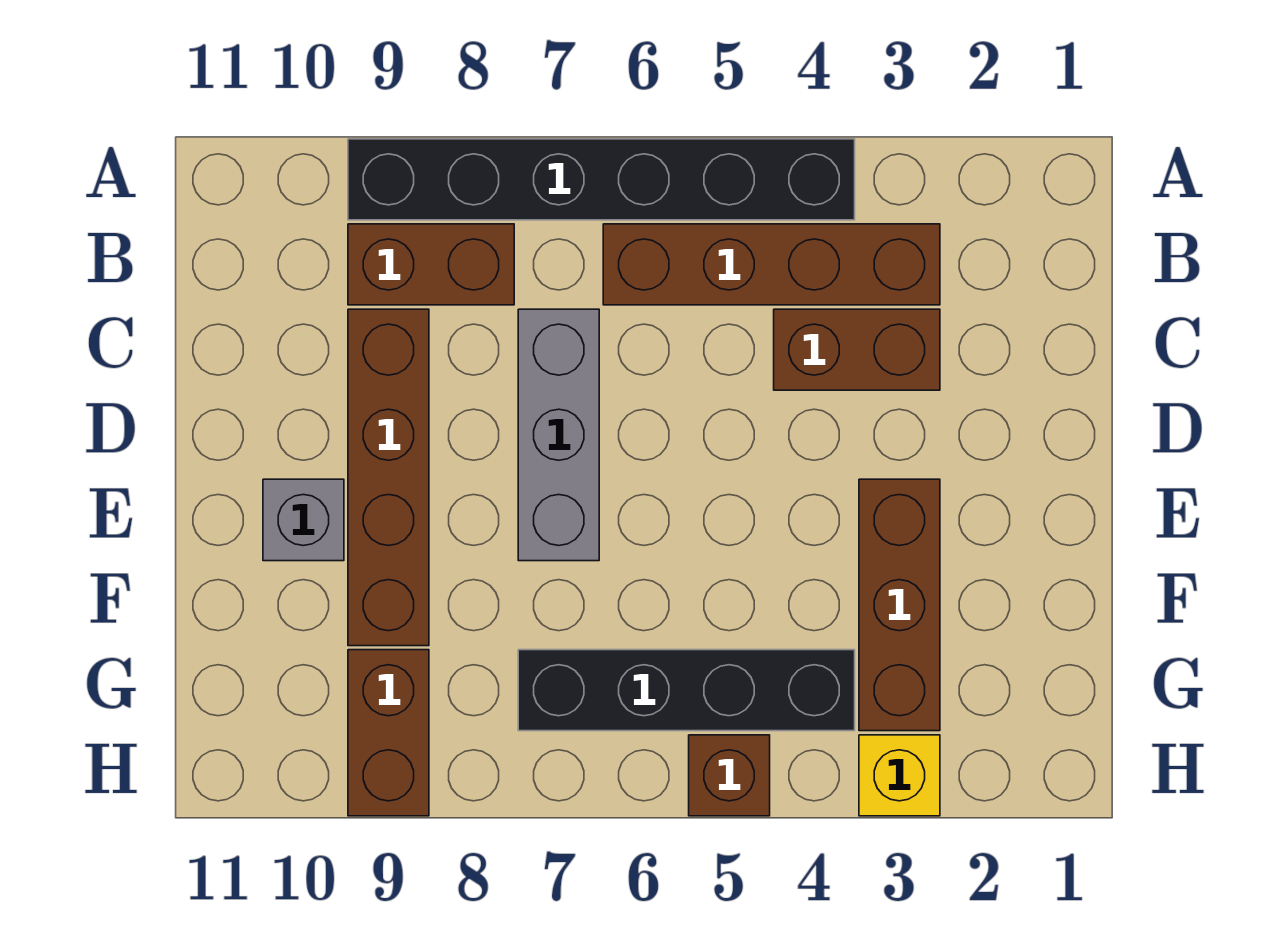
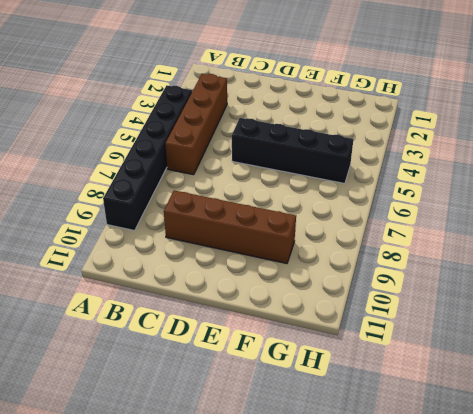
black 1x4 brick [232,118,353,184] -> black 1x4 brick turned to [518,650,855,731]
none -> brown 1x2 brick [348,224,514,305]
none -> brown 1x2 brick [774,309,940,390]
none -> grey 1x3 brick [518,309,599,561]

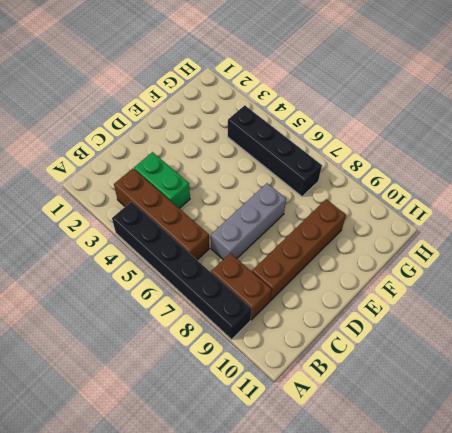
green 1x2 brick [134,152,190,208] -> brown 1x2 brick [774,309,940,390]
none -> brown 1x3 brick [859,479,940,731]
none -> grey 1x1 brick [263,479,344,561]
none -> brown 1x2 brick [348,650,429,816]

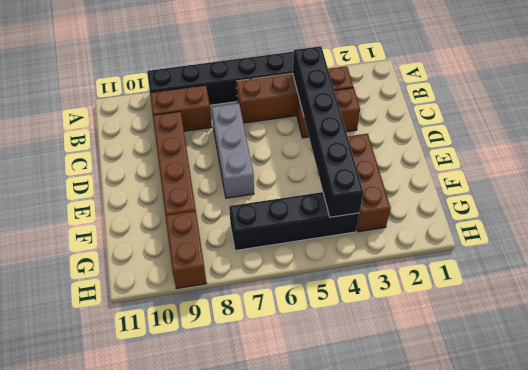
black 1x6 brick [293,46,363,217] -> none
none -> grey 1x1 brick [263,479,344,561]
none -> yellow 1x1 brick [859,735,940,816]
none -> brown 1x1 brick [689,735,770,816]

